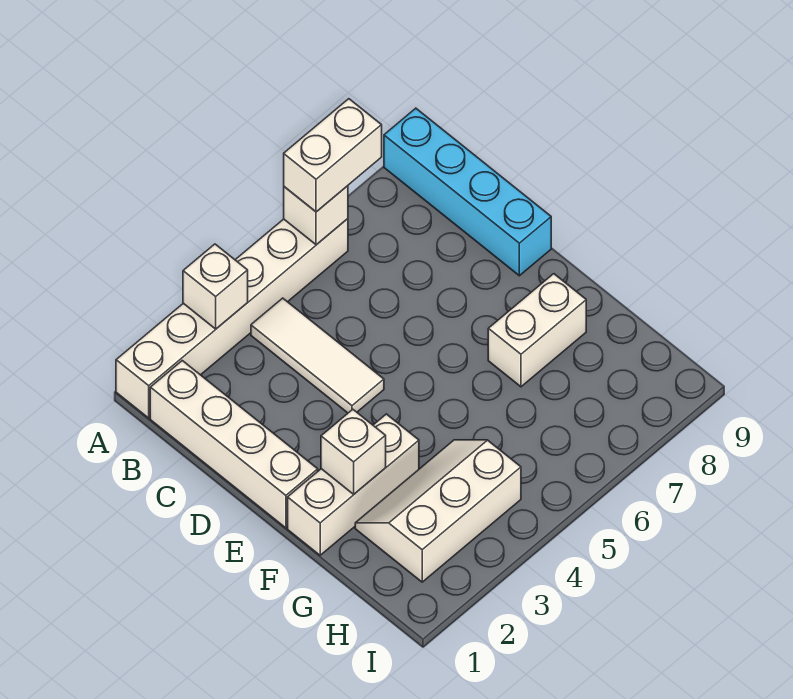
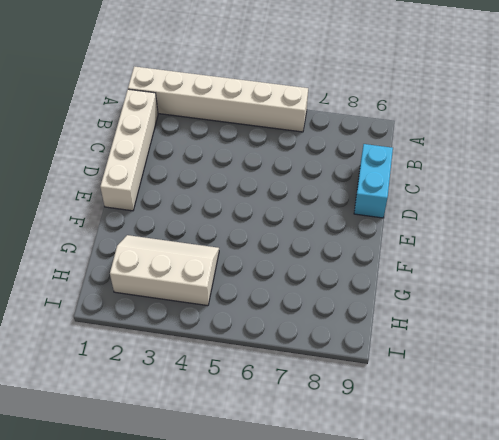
cyan 1x2 brick [354,144,393,218] -> cyan 1x4 brick [384,108,551,276]
none -> white 1x3 tile [251,298,384,413]
none -> white 1x3 brick [288,414,419,555]

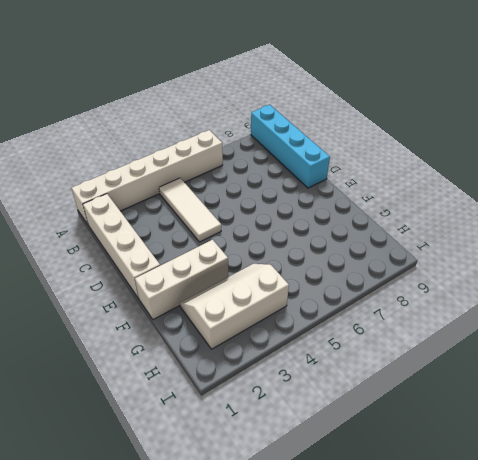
none -> white 1x2 brick [488,274,586,387]
none -> white 1x1 brick [183,244,248,329]

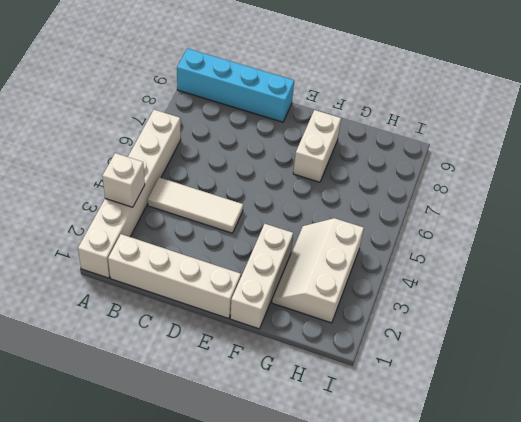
none -> white 1x1 brick [284,186,348,245]
none -> white 1x1 brick [321,409,386,494]

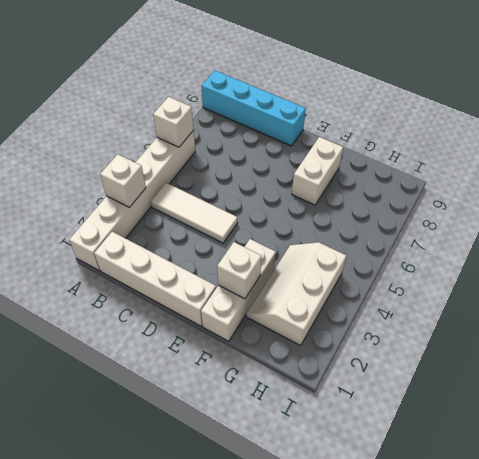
none -> white 1x2 brick [284,99,382,212]

